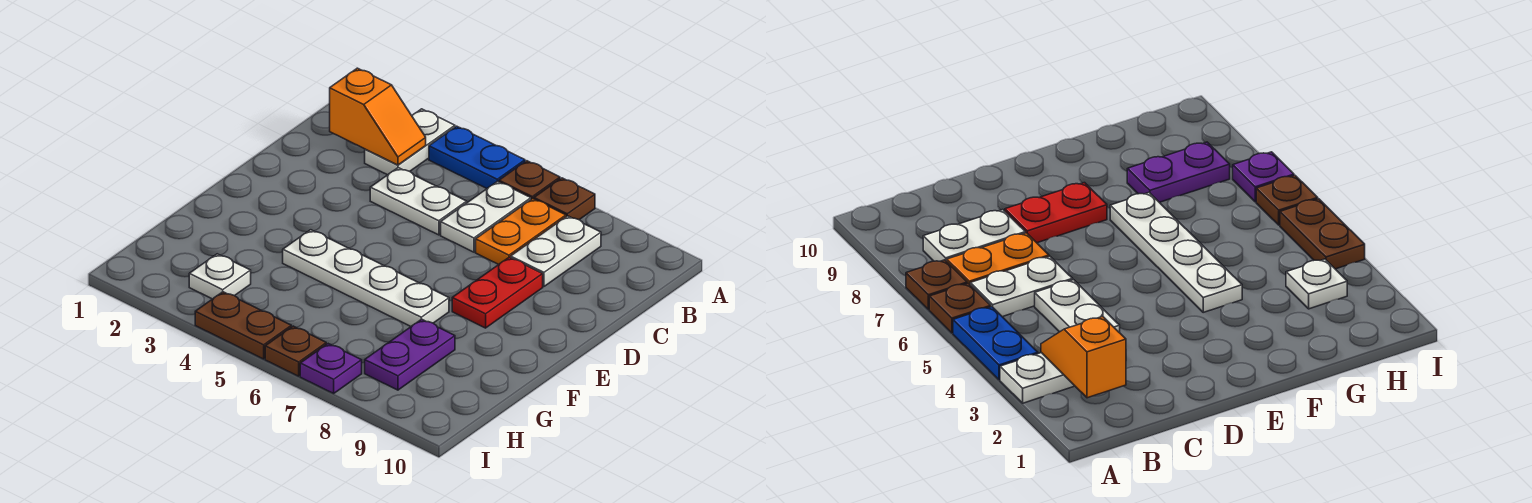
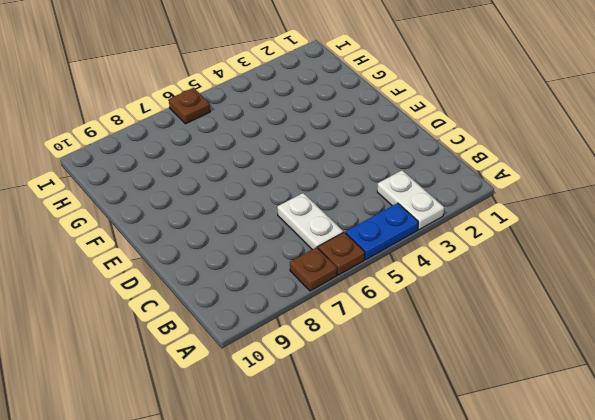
none -> orange 1x2 plate [476,199,566,264]
none -> white 1x2 plate [511,216,601,287]
none -> white 1x2 plate [370,168,467,235]

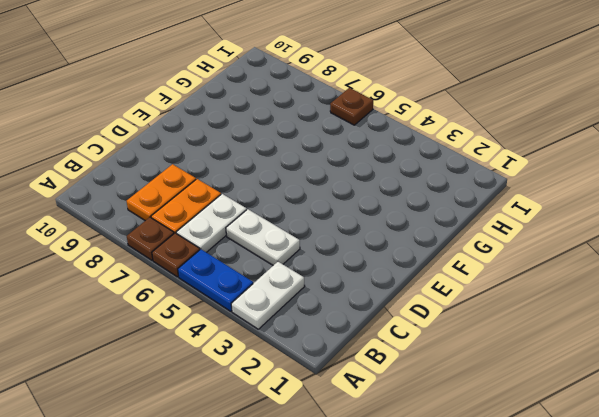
orange 1x2 plate [127,164,196,221] -> white 1x2 plate [511,216,601,287]
none -> red 1x2 plate [452,257,543,328]
none -> white 1x4 plate [283,230,449,326]
none -> purple 1x2 plate [365,319,455,390]

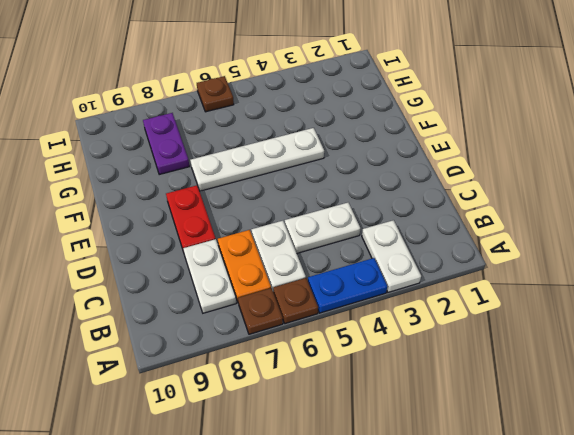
none -> white 1x1 plate [189,254,251,299]
none -> brown 1x2 plate [195,292,291,359]
none -> purple 1x1 plate [300,344,362,393]

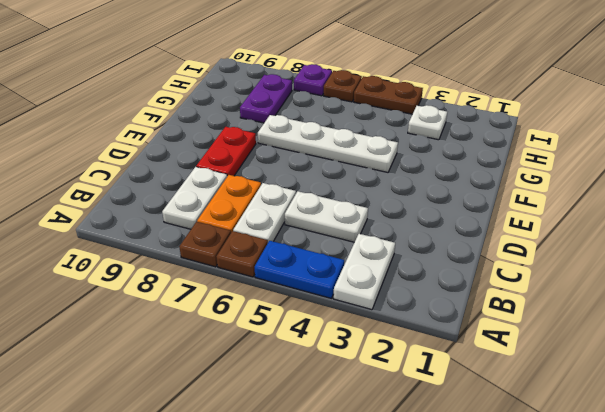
none -> orange 1x2 slope [330,68,426,165]

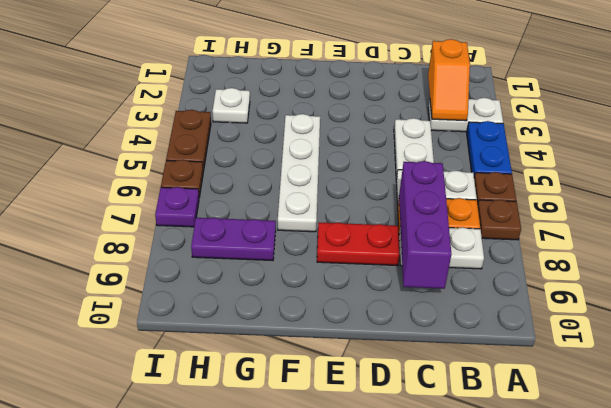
purple 1x3 brick [399,161,451,289] -> none

